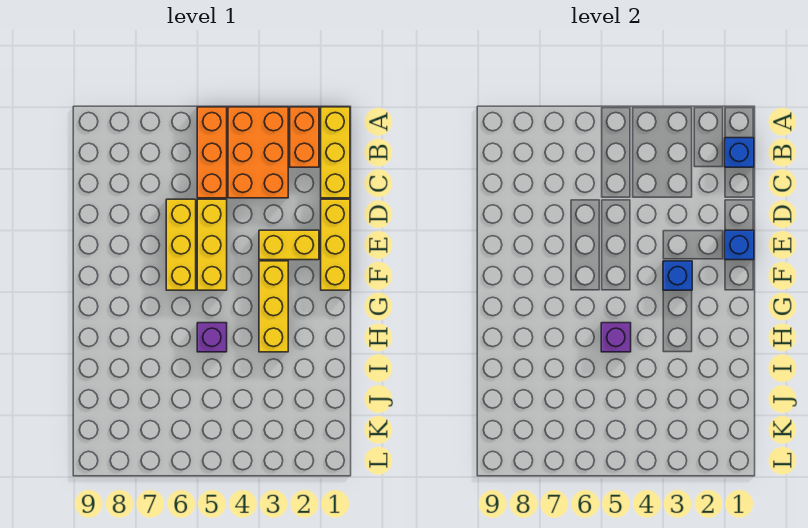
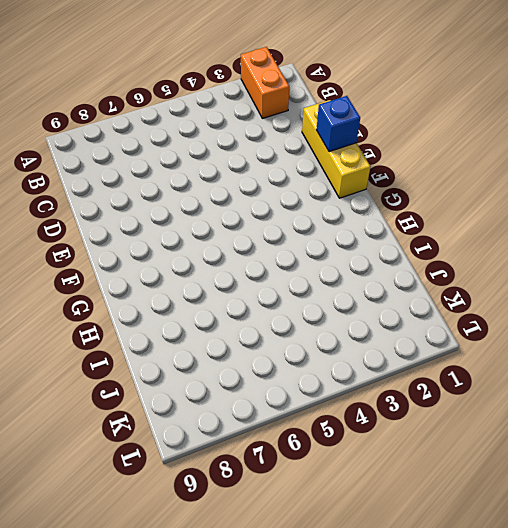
none -> yellow 1x3 brick [321,107,350,198]
none -> orange 2x3 brick [228,107,288,198]
none -> orange 1x3 brick [197,107,227,198]

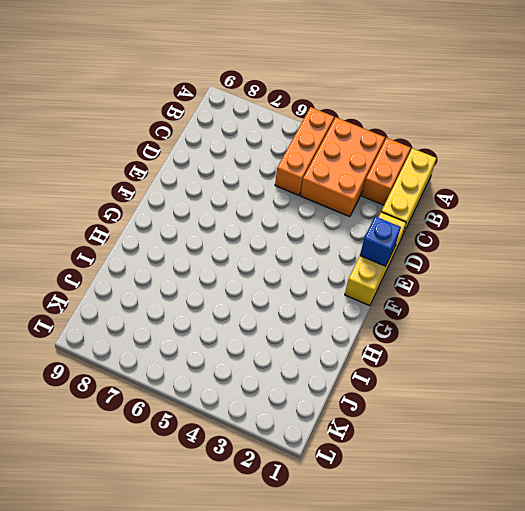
none -> yellow 1x3 brick [197,199,227,290]
none -> yellow 1x3 brick [166,199,196,290]
none -> yellow 1x2 brick [259,230,319,260]

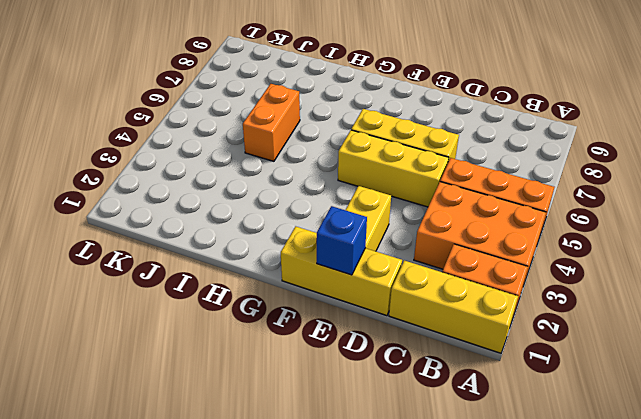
orange 1x2 brick [243,84,300,161] -> none
none -> yellow 1x3 brick [259,261,288,352]
none -> purple 1x1 brick [197,323,227,352]
none -> blue 1x1 brick [725,138,754,167]

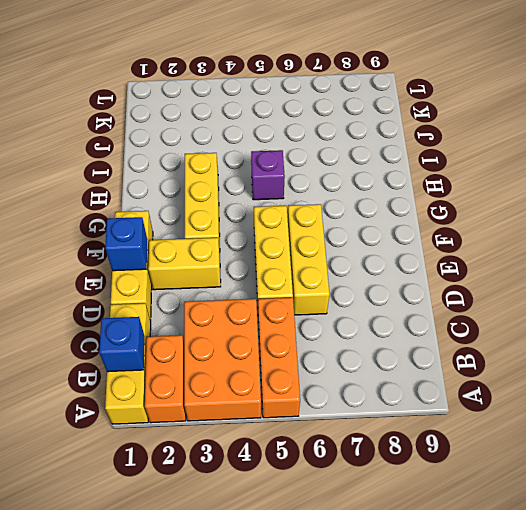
none -> blue 1x1 brick [663,261,692,290]
none -> purple 1x1 brick [601,323,631,352]

